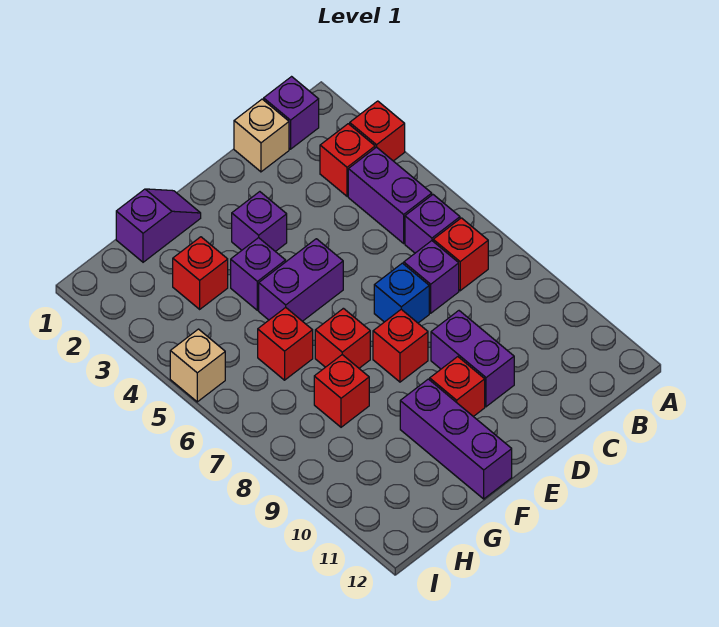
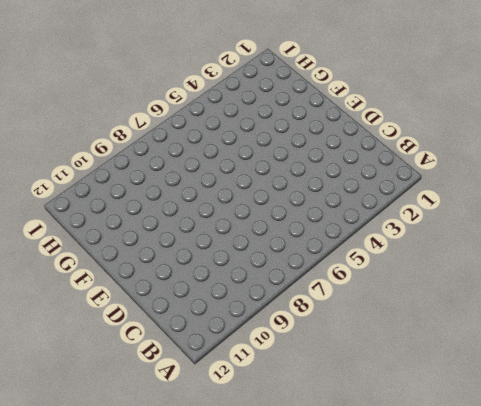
none -> red 1x1 brick [350,101,405,161]
none -> purple 1x1 brick [264,77,319,149]
none -> red 1x1 brick [320,124,375,196]

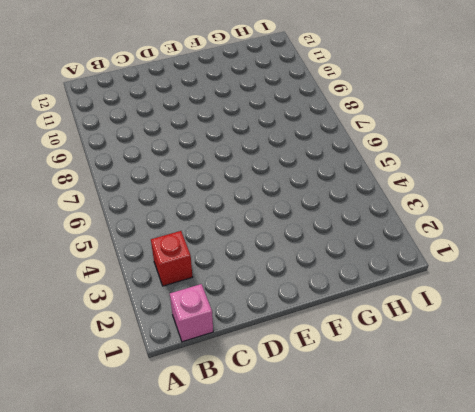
pink 1x1 brick [170,284,213,342] -> purple 1x1 brick [264,77,319,149]
none -> red 1x1 brick [350,101,405,161]
none -> purple 1x2 brick [348,147,432,243]
none -> purple 1x1 brick [405,195,460,253]

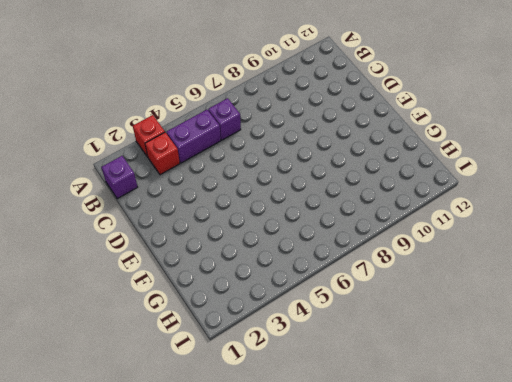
none -> red 1x1 brick [433,218,488,291]
none -> tan 1x1 brick [234,99,289,172]
none -> purple 1x1 brick [404,241,459,313]

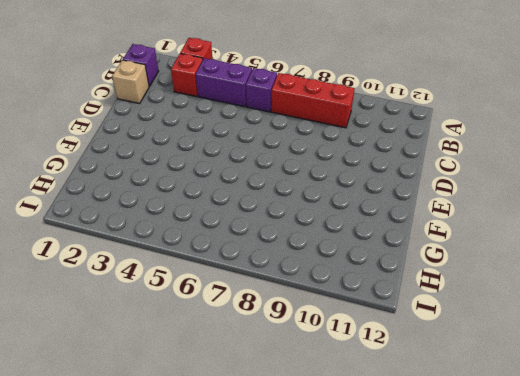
red 1x3 brick [271,73,355,128] -> red 1x1 brick [433,218,488,291]
none -> purple 1x1 brick [404,241,459,313]
none -> blue 1x1 brick [374,263,429,323]
none -> purple 1x2 brick [431,311,514,407]

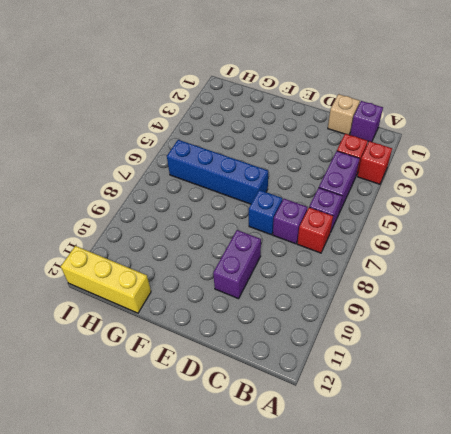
blue 1x4 brick [167,140,268,204] -> red 1x1 brick [258,307,313,380]
yellow 1x3 brick [61,246,151,313] -> none
none -> purple 1x1 brick [232,192,287,252]
none -> purple 1x2 brick [259,239,343,321]
none -> red 1x1 brick [373,309,428,382]

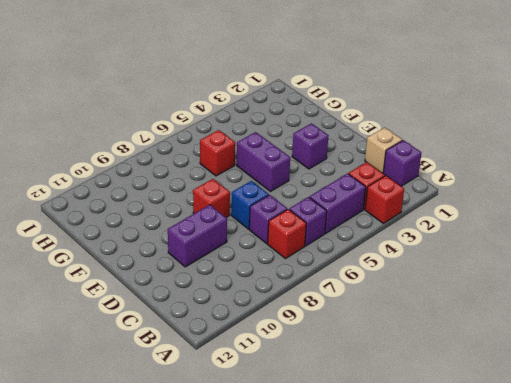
none -> red 1x1 brick [430,357,485,417]
none -> purple 1x2 slope [116,189,201,262]
none -> purple 1x1 brick [231,238,286,310]

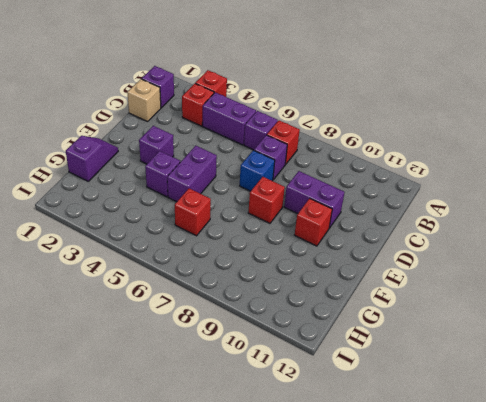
none -> red 1x1 brick [315,308,370,368]
none -> purple 1x3 brick [400,379,512,499]
none -> red 1x1 brick [173,237,228,309]

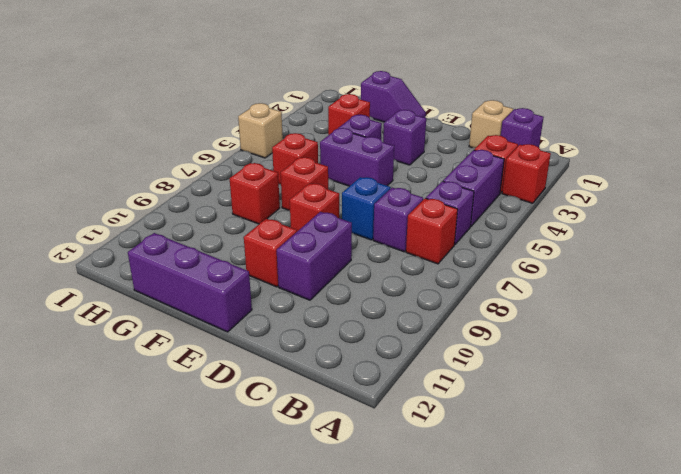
purple 1x3 brick [128,233,252,332] -> purple 1x3 brick turned to [400,379,512,499]

